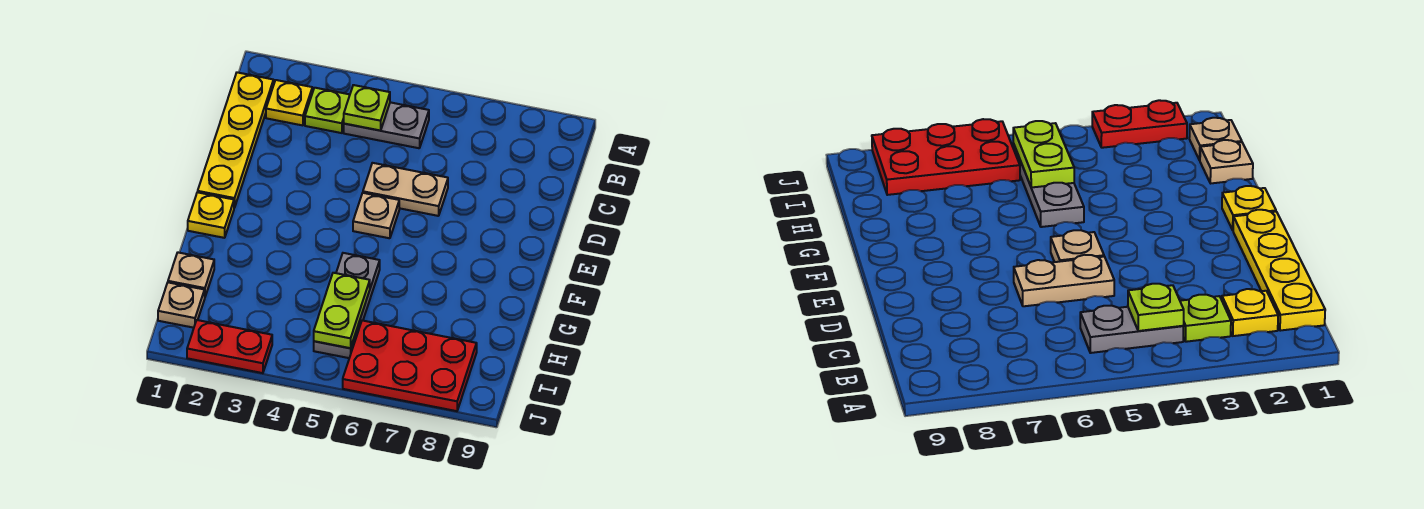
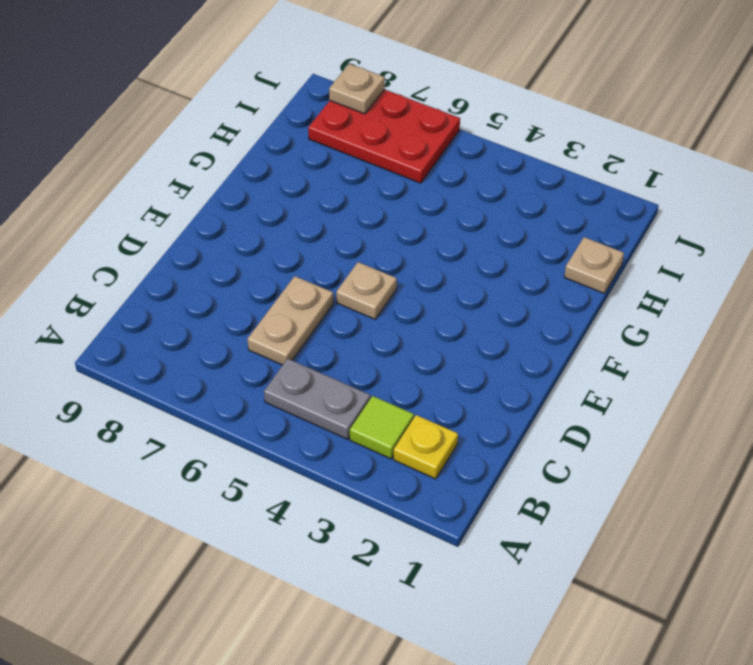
lime 1x1 tile [350,396,414,459] -> lime 1x1 plate [305,88,350,133]
tan 1x2 plate [248,276,334,365] -> tan 1x2 plate turned to [363,163,448,216]
tan 1x1 plate [329,64,385,114] -> tan 1x1 plate moved to [158,282,205,328]
none -> yellow 1x4 plate [198,72,274,208]
none -> yellow 1x1 plate [188,192,234,238]
none -> grey 1x3 plate [314,253,380,358]

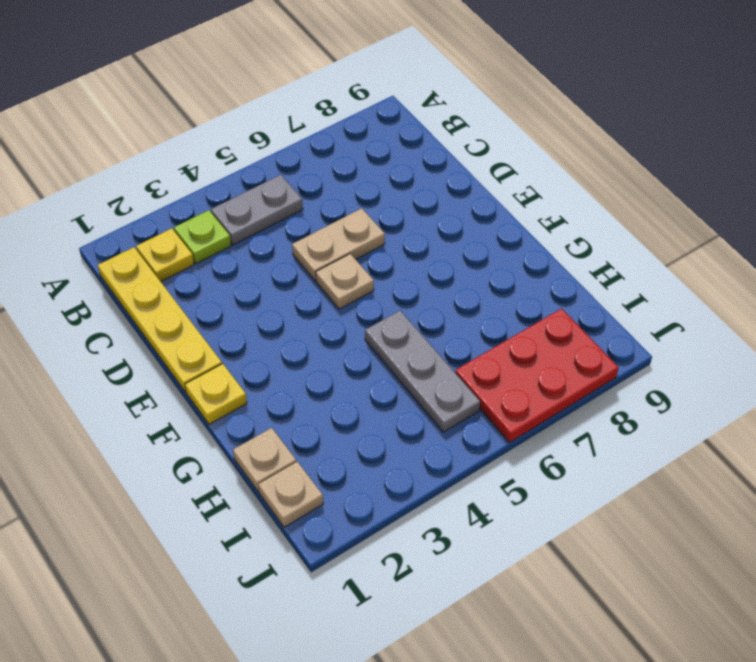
none -> red 1x2 plate [187,320,272,373]
none -> lime 1x1 plate [344,85,390,131]
none -> lime 1x2 plate [314,273,370,348]

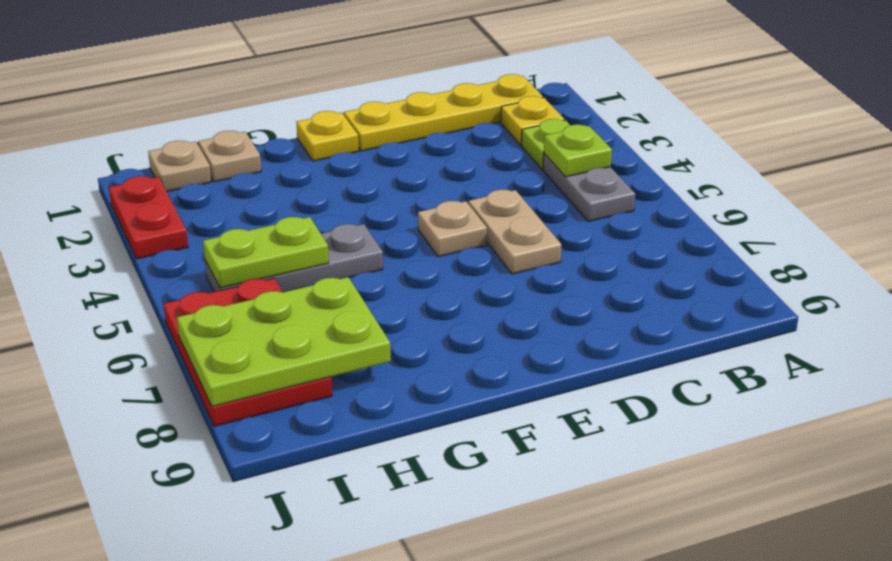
lime 2x3 plate [177,277,391,407] -> none

